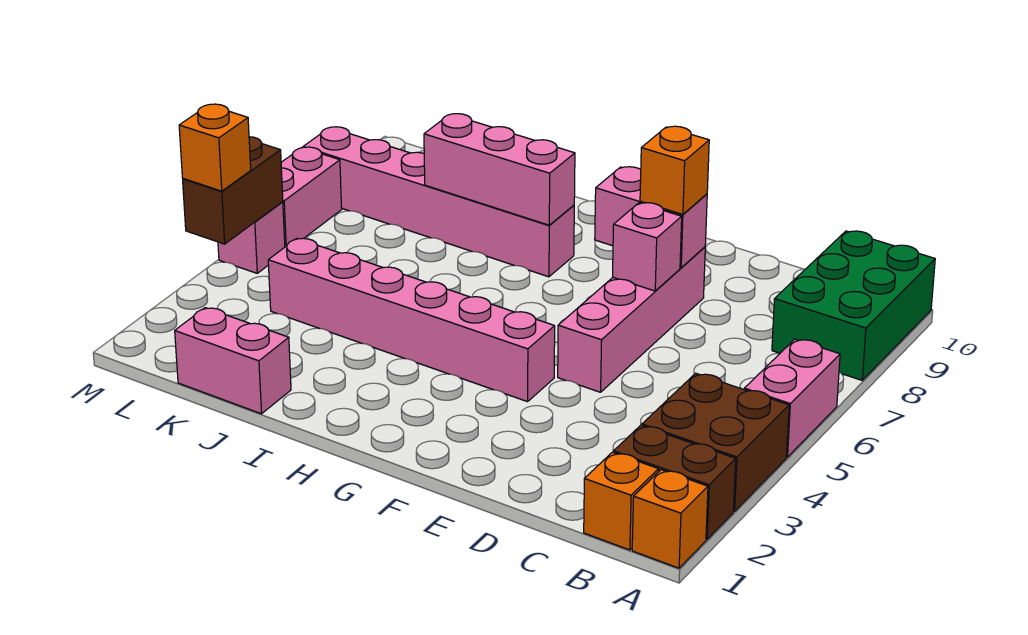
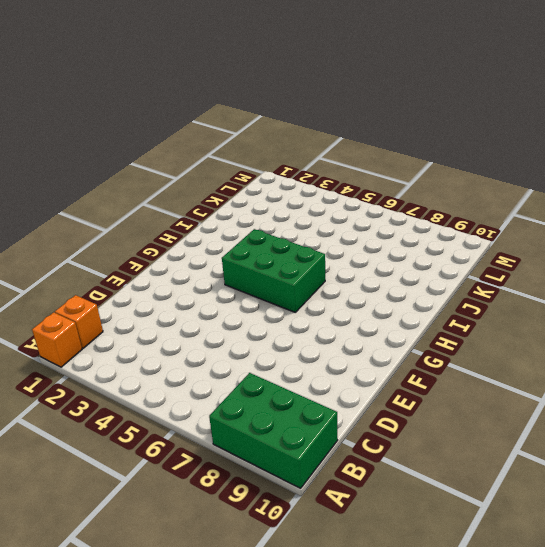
green 2x3 brick [222,229,325,312] -> pink 1x6 brick [268,238,555,402]
none -> brown 1x2 brick [614,425,736,539]
none -> brown 2x2 brick [642,373,789,511]
none -> pink 1x2 brick [744,339,840,457]

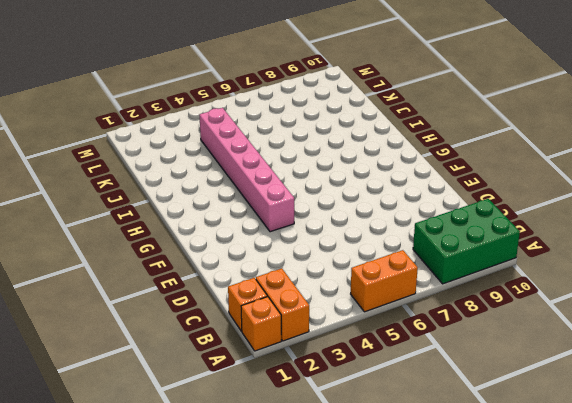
orange 1x2 brick [256,268,309,341] -> brown 1x2 brick [614,425,736,539]
orange 1x2 brick [351,250,418,312] -> pink 1x2 brick [744,339,840,457]
none -> brown 2x2 brick [642,373,789,511]
none -> pink 1x4 brick [558,247,705,392]
none -> pink 1x6 brick [304,127,574,277]

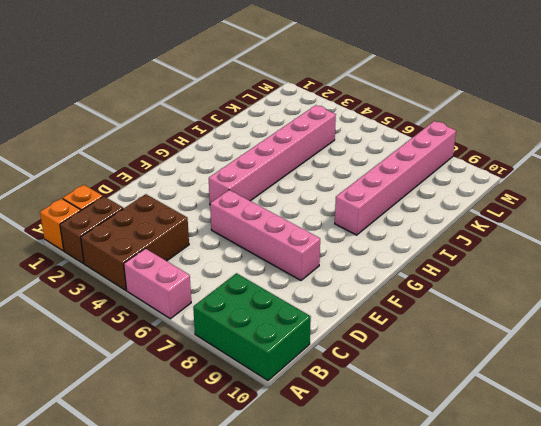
brown 2x3 brick [81,194,189,290] -> brown 2x2 brick [642,373,789,511]
none -> pink 1x2 brick [175,308,291,414]
none -> pink 1x1 brick [218,202,285,273]
none -> pink 1x2 brick [281,147,342,247]

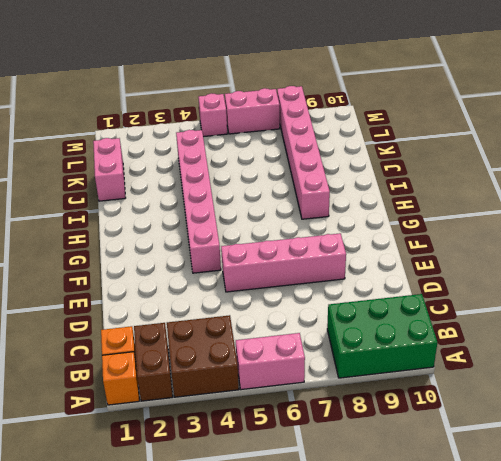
none -> pink 1x1 brick [613,203,682,291]
none -> pink 1x2 brick [595,167,707,268]
none -> pink 1x3 brick [424,114,575,225]

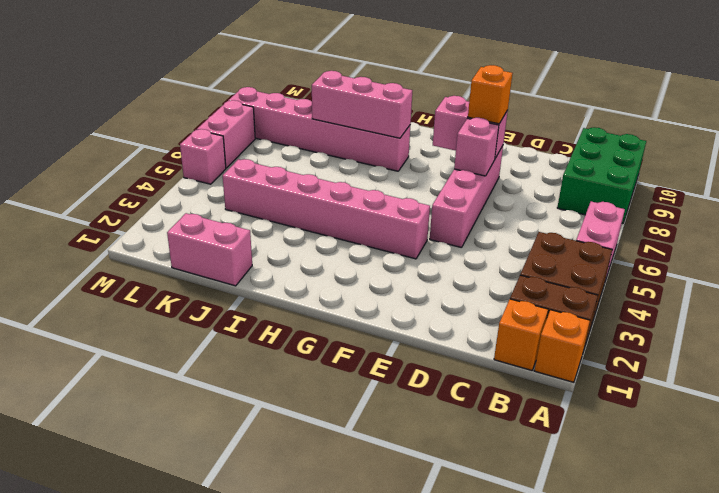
none -> brown 1x2 brick [183,137,283,244]
none -> orange 1x1 brick [179,104,251,191]

